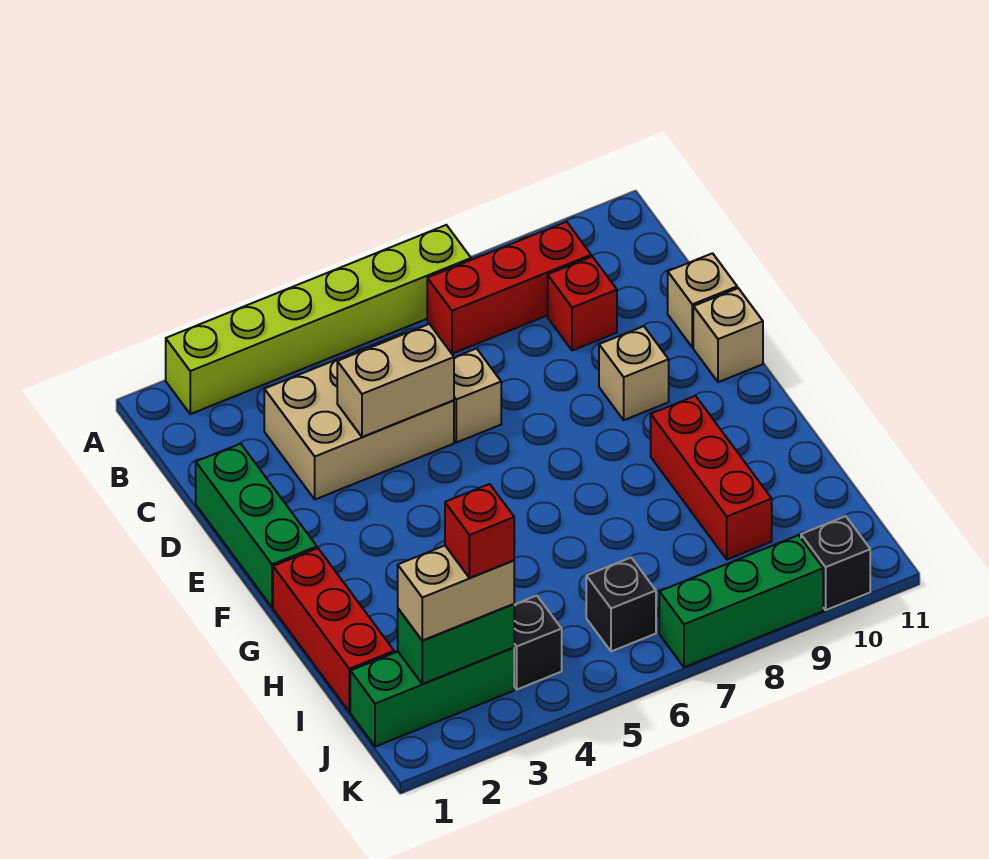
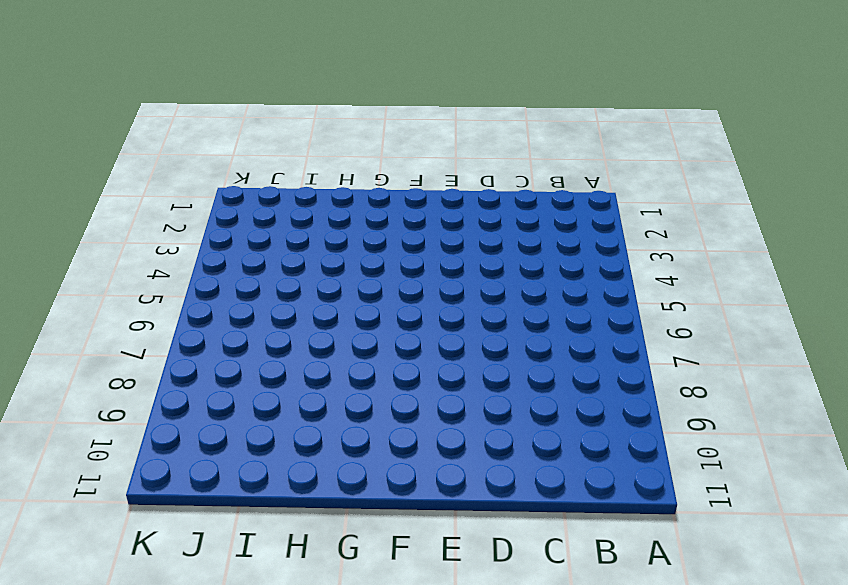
none -> lime 1x6 brick [166,225,471,414]
none -> red 1x3 brick [427,222,591,354]
none -> tan 2x3 brick [264,333,454,499]

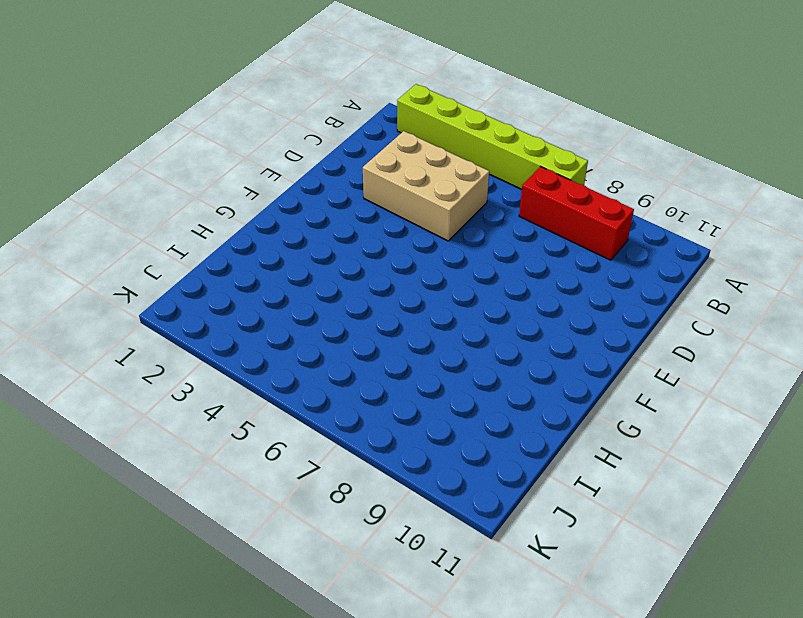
none -> red 1x1 brick [548,257,617,351]
none -> green 1x3 brick [196,444,317,607]
none -> tan 1x1 brick [454,349,501,442]

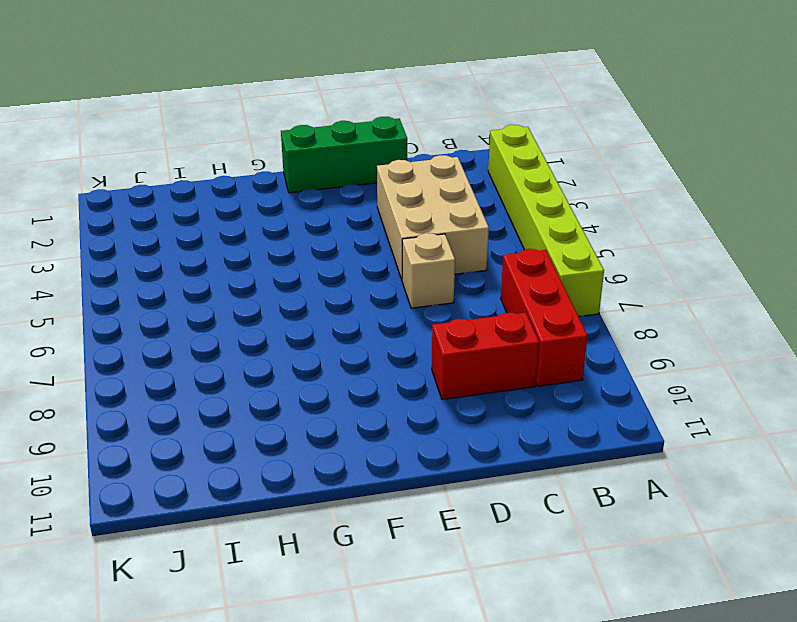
red 1x2 brick [432,313,539,400] -> red 1x1 brick [548,257,617,351]
none -> tan 1x1 brick [668,253,737,347]
none -> tan 1x1 brick [599,326,669,420]
none -> tan 1x1 brick [693,288,763,382]

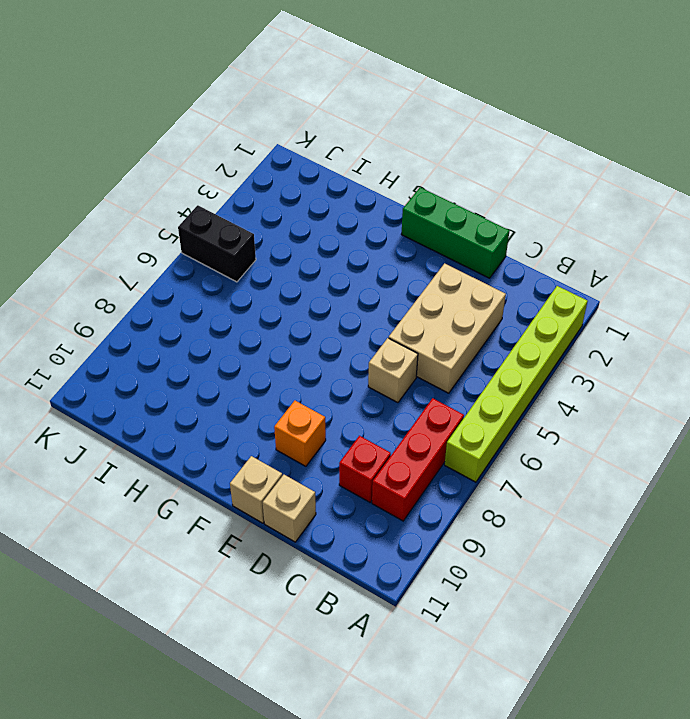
orange 1x1 brick [274,401,326,466] -> tan 1x1 brick [599,326,669,420]
black 1x2 brick [178,205,256,282] -> none
none -> red 1x3 brick [273,548,394,712]
none -> red 1x3 brick [651,396,772,559]
none -> green 1x3 brick [350,647,514,747]

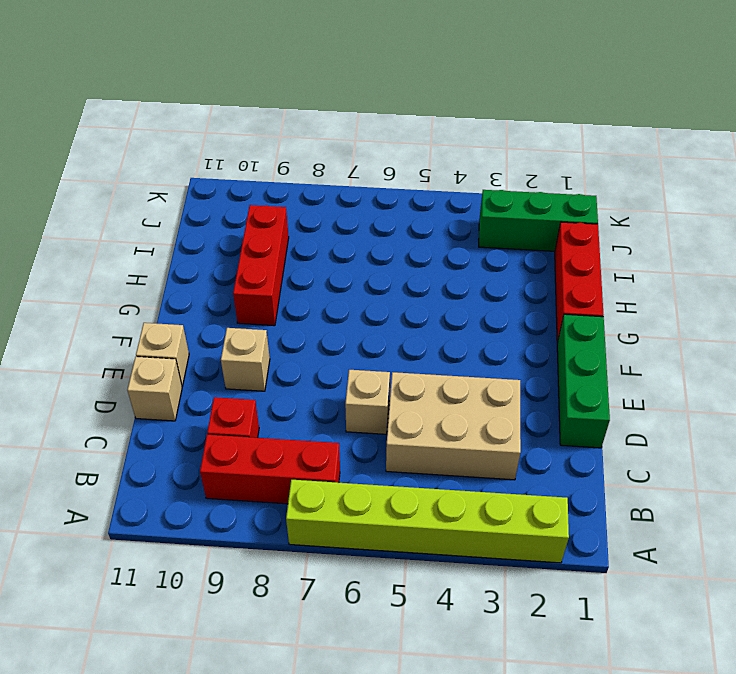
none -> black 1x1 brick [514,596,562,689]
none -> black 1x1 brick [586,558,656,651]
none -> green 1x3 brick [659,535,823,667]

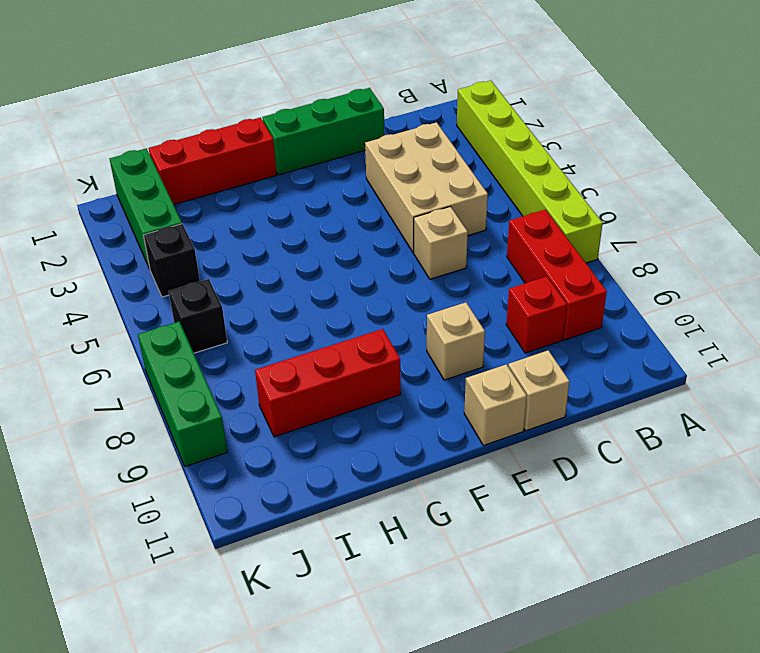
none -> black 1x1 brick [801,516,870,610]
none -> tan 1x2 brick [337,324,454,437]
none -> green 1x2 brick [398,604,514,684]

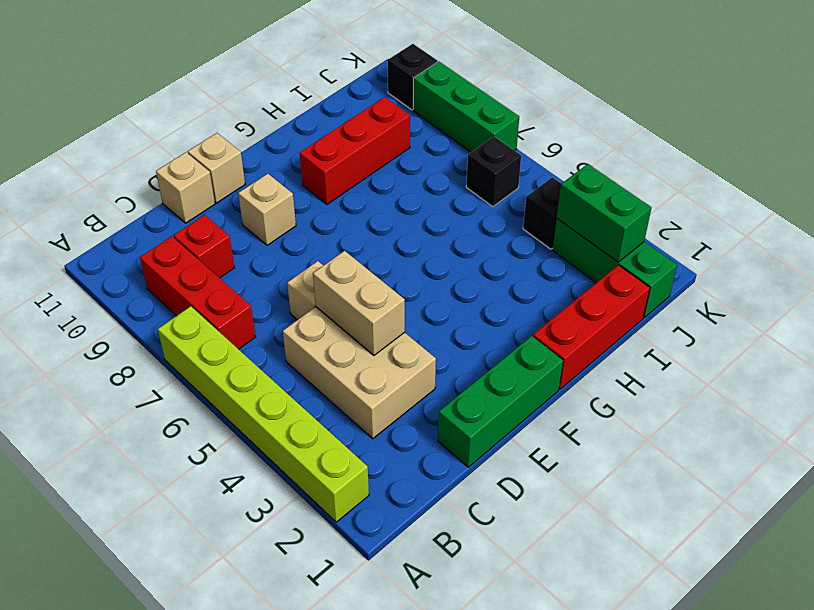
none -> tan 1x2 brick [398,546,514,641]
none -> red 1x1 brick [445,484,514,578]

